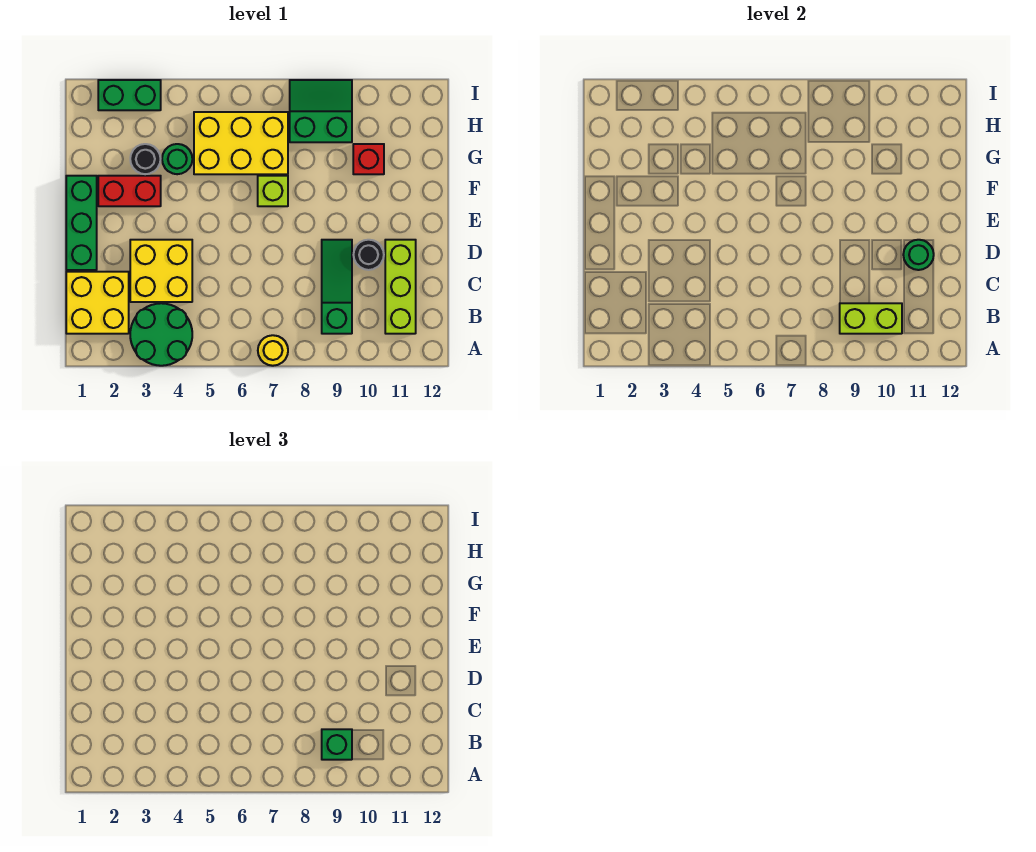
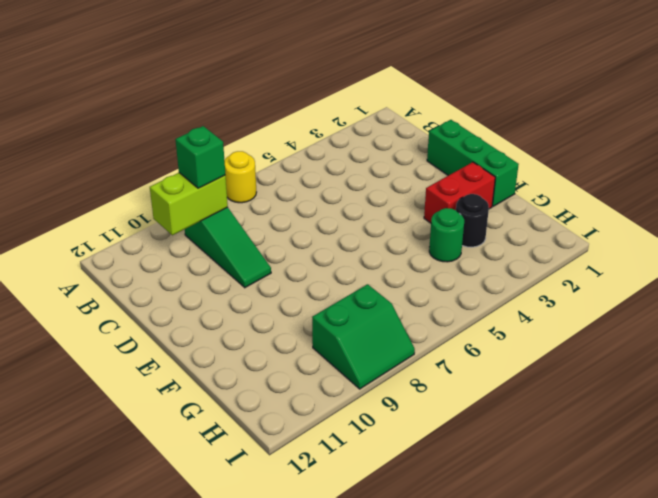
none -> green 2x2 round brick [130,303,192,366]
none -> yellow 2x2 brick [66,272,129,334]
none -> lime 1x3 brick [385,240,416,334]

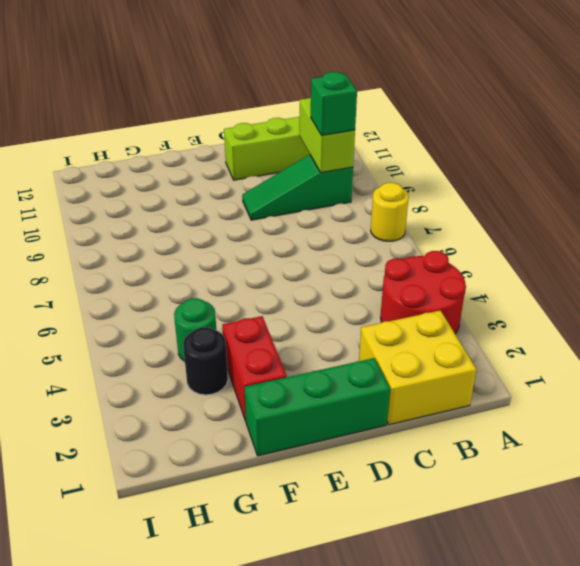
red 2x2 round brick [380,251,466,334] -> green 2x2 round brick [130,303,192,366]
none -> yellow 2x2 brick [130,240,192,302]
none -> black 1x1 round brick [354,240,384,270]
none -> lime 1x1 brick [258,176,288,206]

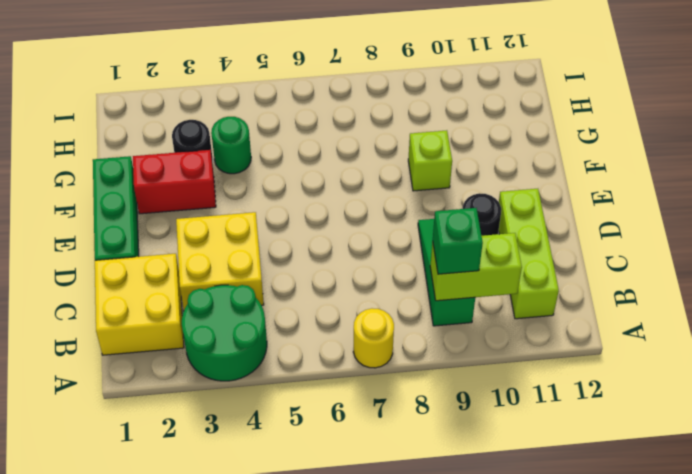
lime 1x1 brick [408,130,452,191] -> lime 1x1 brick moved to [258,176,288,206]
none -> yellow 2x3 brick [194,112,288,174]
none -> red 1x1 brick [353,144,384,174]
none -> green 2x2 slope [290,80,352,142]

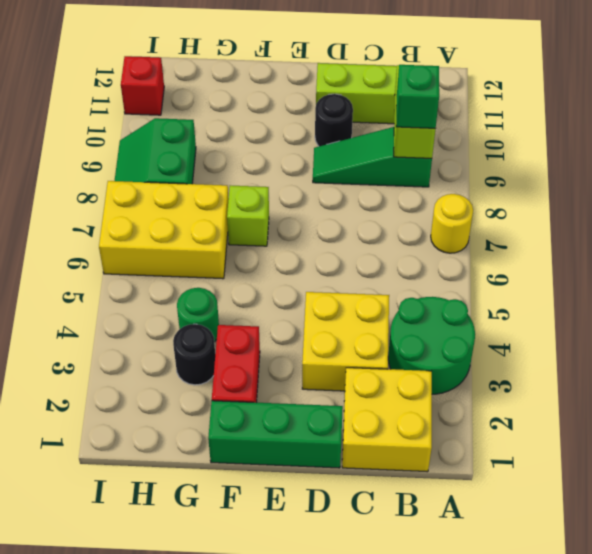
yellow 2x3 brick [99,181,229,279] -> yellow 2x3 brick turned to [194,112,288,174]
red 1x1 brick [121,56,164,115] -> red 1x1 brick moved to [353,144,384,174]
none -> green 1x2 brick [98,80,161,110]
none -> green 1x1 round brick [903,240,934,270]

